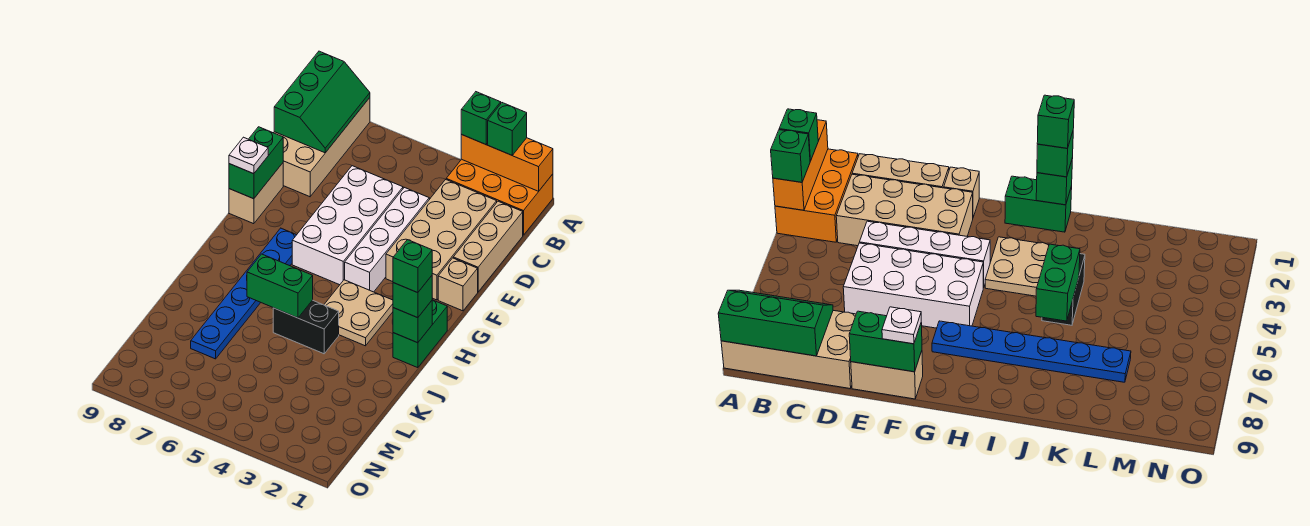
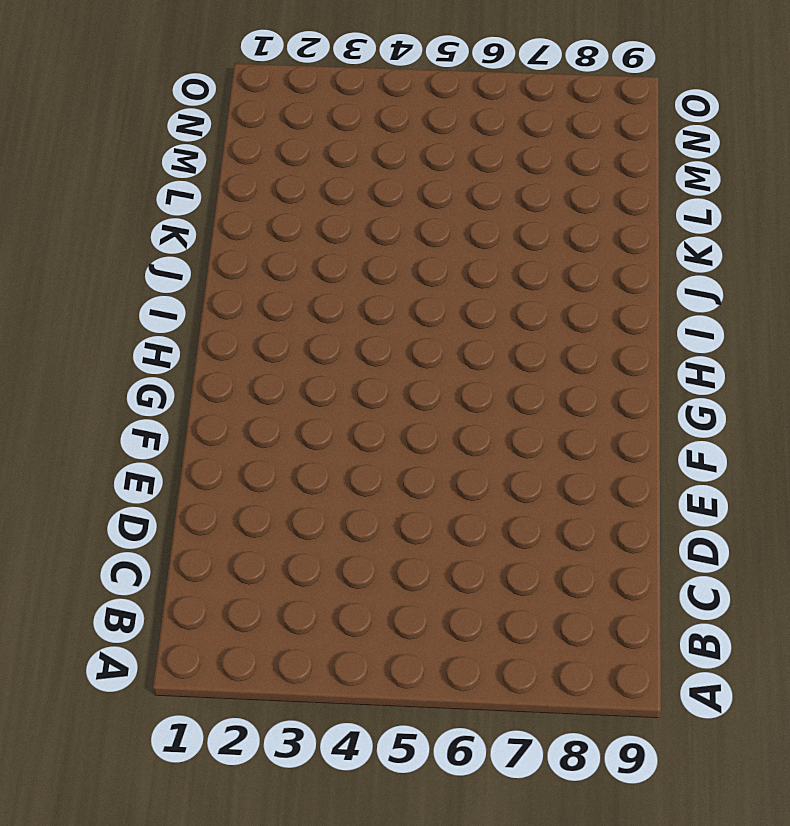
none -> orange 2x3 brick [446,159,553,235]
none -> tan 2x4 brick [274,98,370,197]
none -> tan 1x3 brick [453,201,523,292]

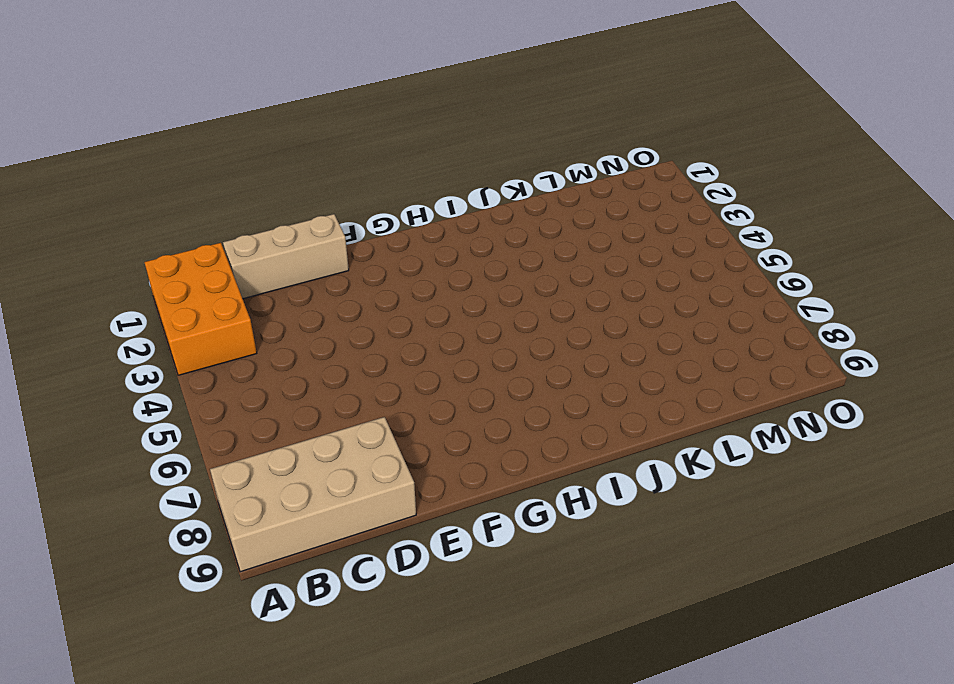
none -> tan 2x4 brick [386,179,497,300]
none -> white 1x4 brick [345,187,429,292]
none -> white 2x4 brick [292,166,403,285]

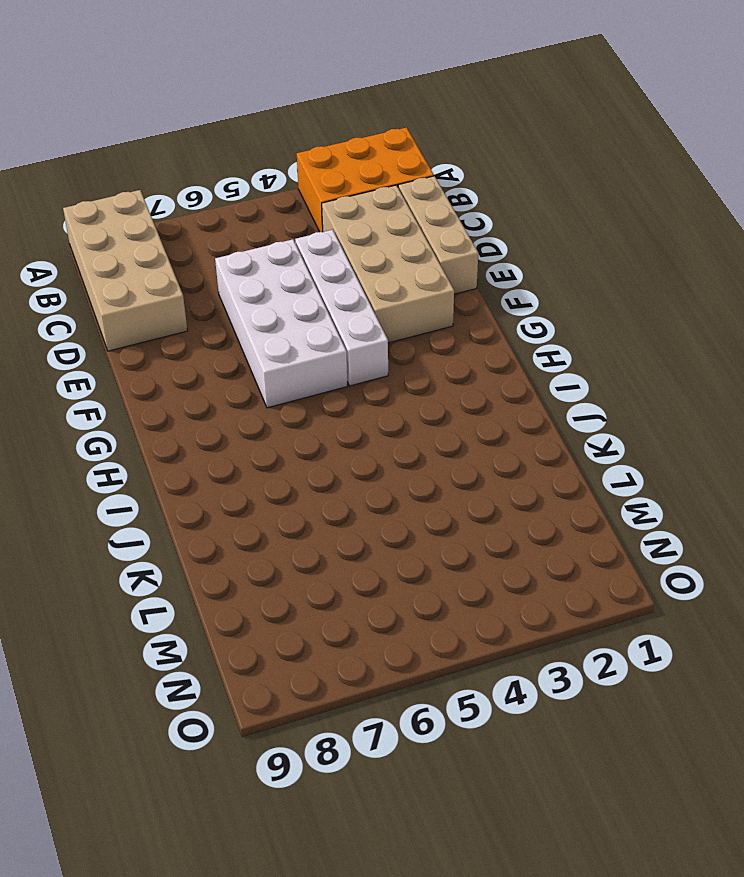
none -> tan 1x2 brick [229,163,283,224]
none -> tan 1x1 brick [438,258,478,311]
none -> blue 1x6 plate [191,228,296,359]

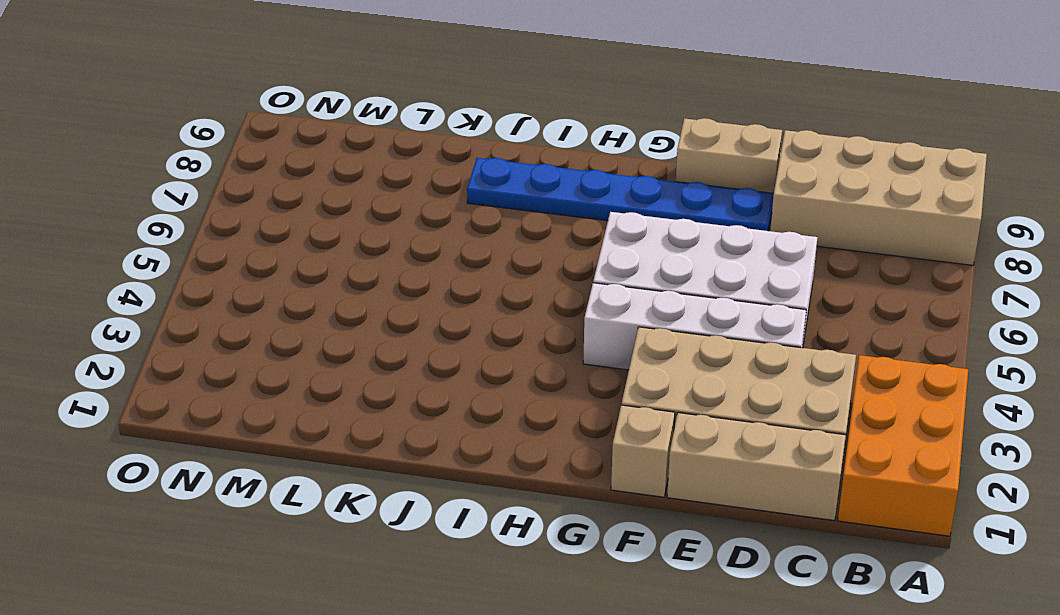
blue 1x6 plate [467,158,774,231] -> blue 1x6 plate moved to [191,228,296,359]
none -> green 1x2 brick [393,300,447,368]
none -> tan 2x2 plate [324,280,393,346]
none -> black 1x2 brick [273,300,339,354]

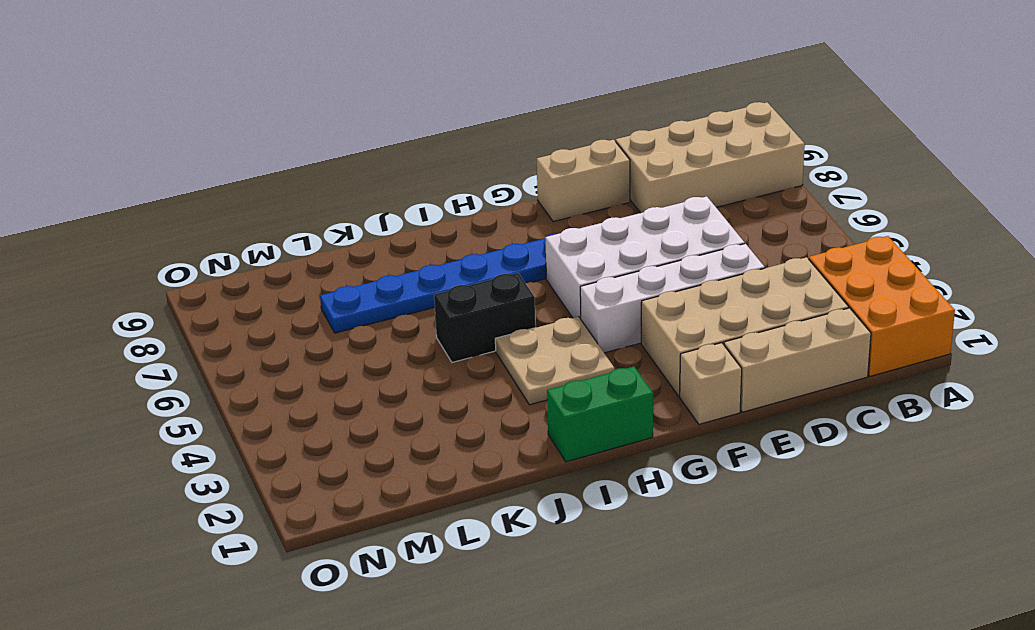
black 1x2 brick [434,273,535,362] -> black 1x2 brick turned to [273,300,339,354]
none -> orange 1x3 brick [461,135,553,191]
none -> green 2x3 slope [274,51,370,153]
none -> green 1x2 brick [229,127,283,199]

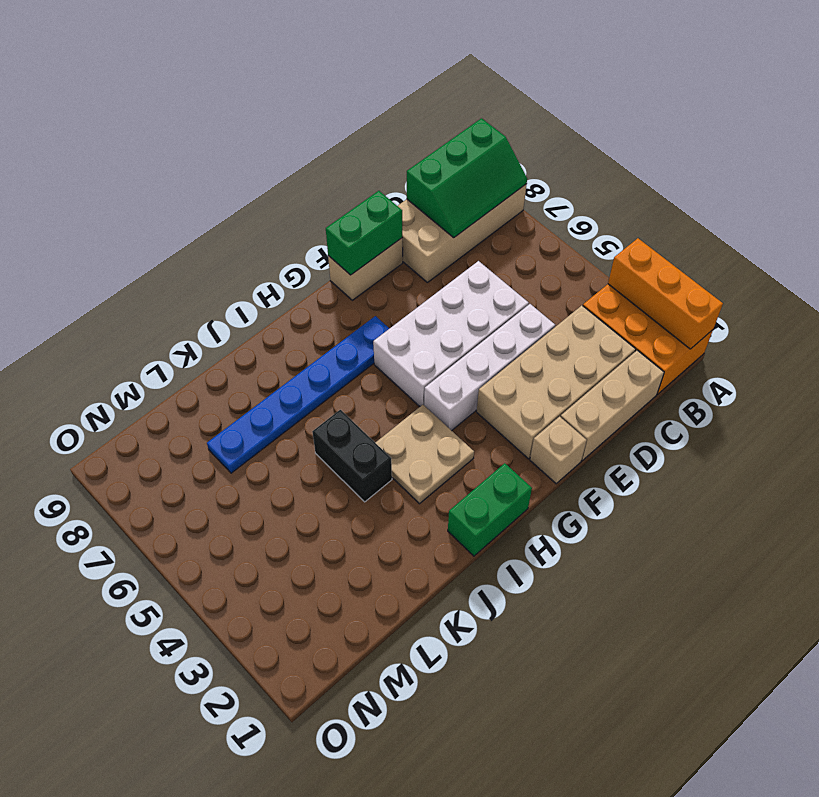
none -> green 1x1 brick [393,301,432,343]
none -> green 1x2 brick [247,254,313,318]
none -> green 1x1 brick [488,103,527,155]

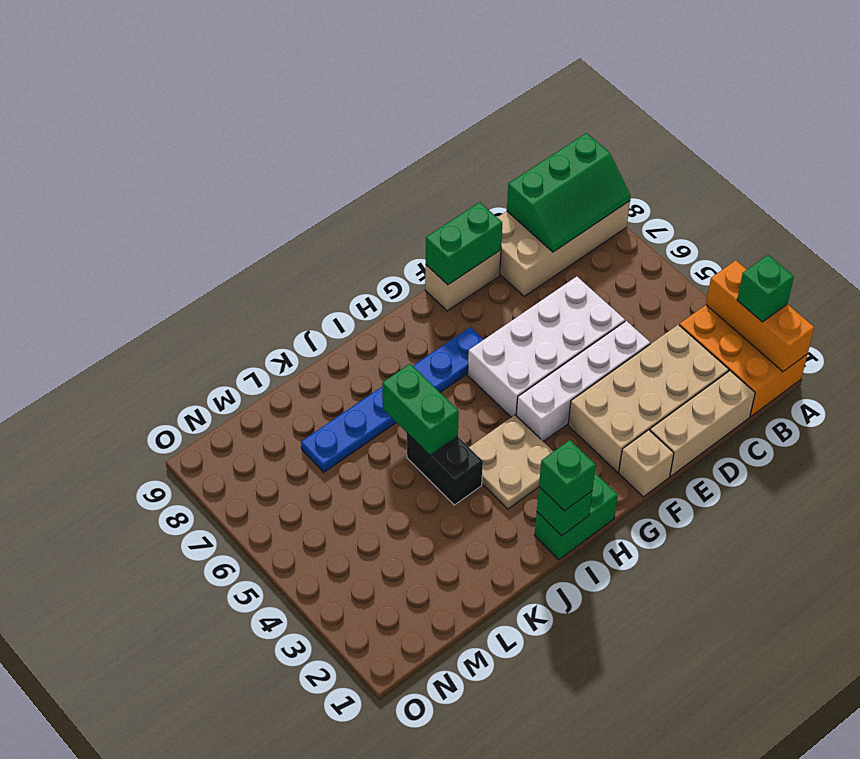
none -> green 1x1 brick [461,92,501,144]
none -> white 1x1 plate [229,137,268,174]
none -> green 1x1 brick [393,240,432,293]

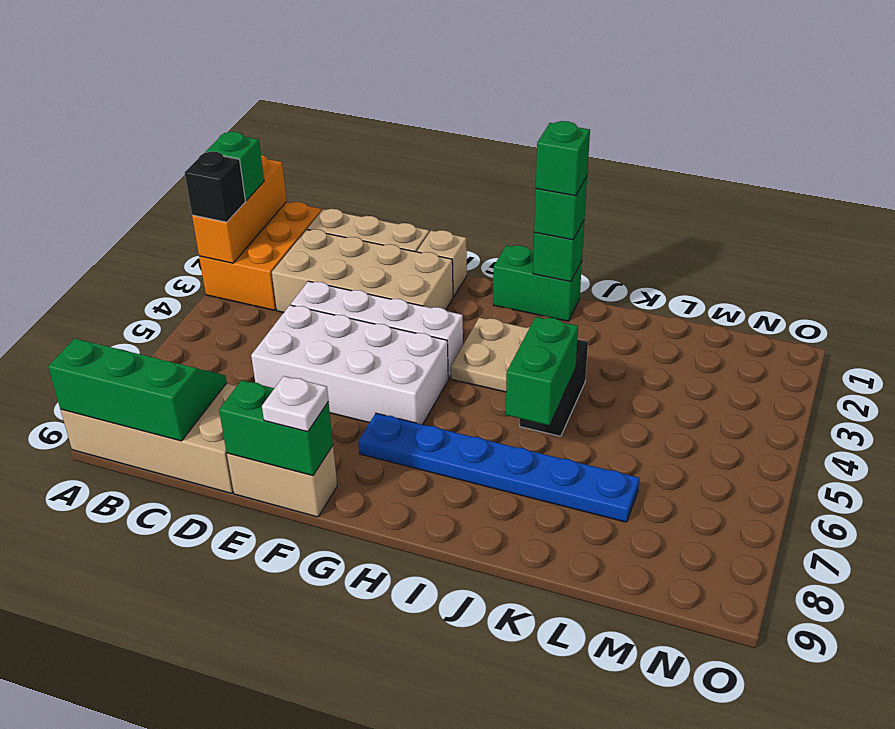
black 1x1 brick [185,152,245,222] -> green 1x1 brick [461,92,501,144]

